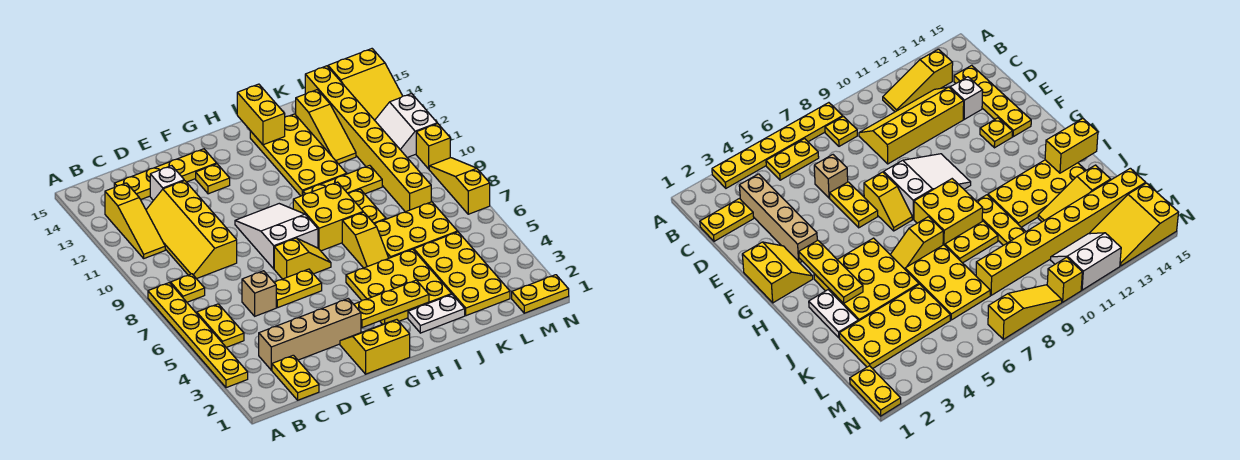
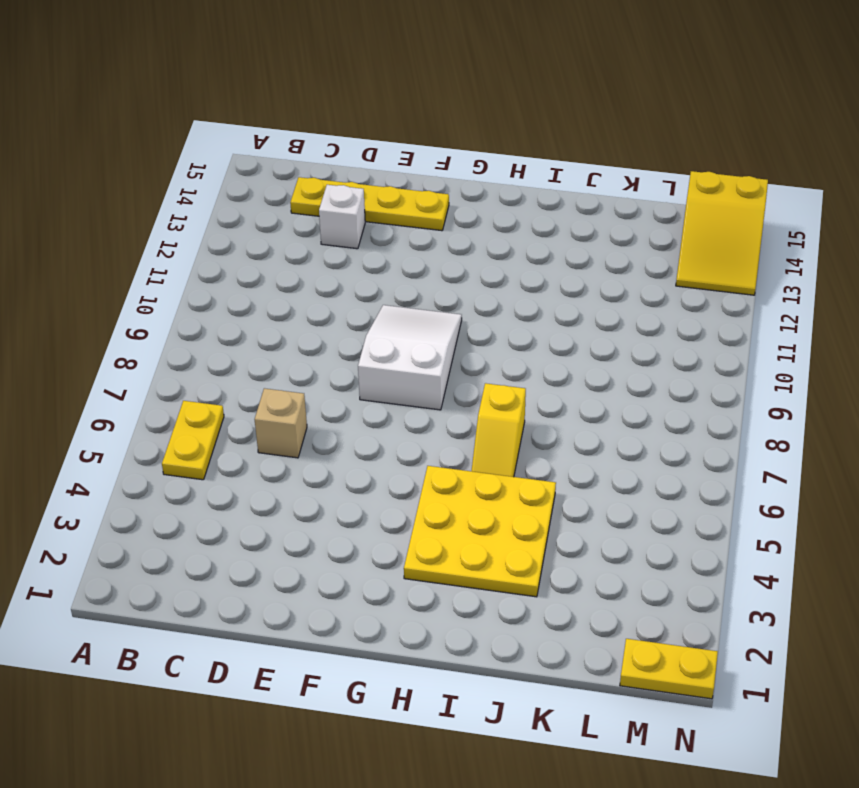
none -> yellow 1x6 plate [148,283,248,388]
none -> yellow 1x1 plate [171,274,205,302]
none -> yellow 1x3 slope [105,183,165,258]
none -> yellow 1x2 plate [272,355,319,400]

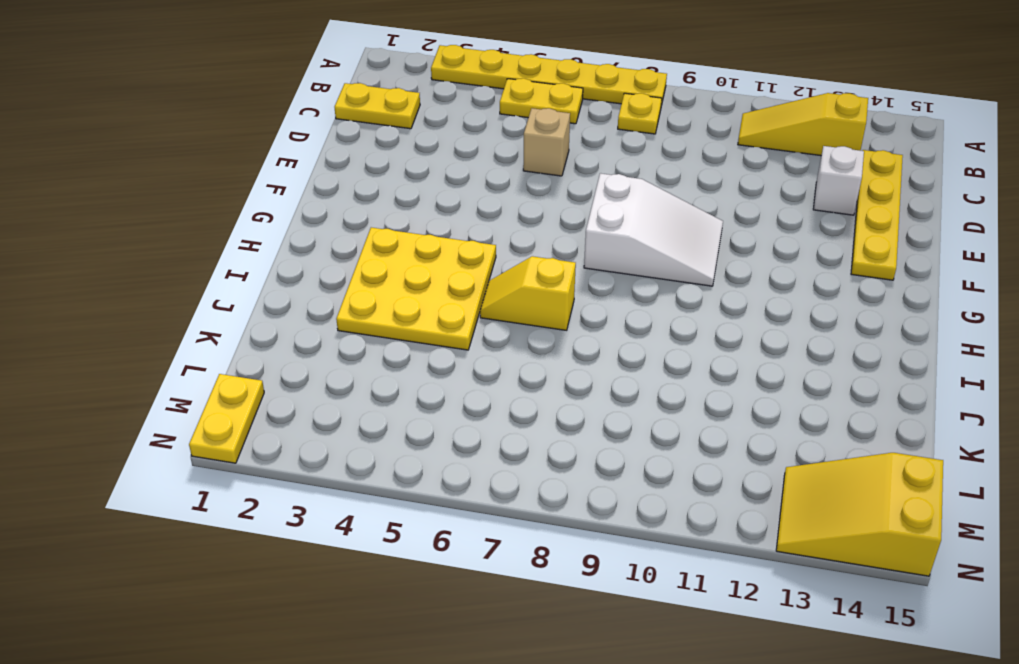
none -> tan 1x4 brick [259,299,361,370]
none -> yellow 2x4 slope [146,181,237,279]
none -> yellow 1x2 plate [274,269,322,308]
none -> yellow 2x2 slope [340,320,410,374]

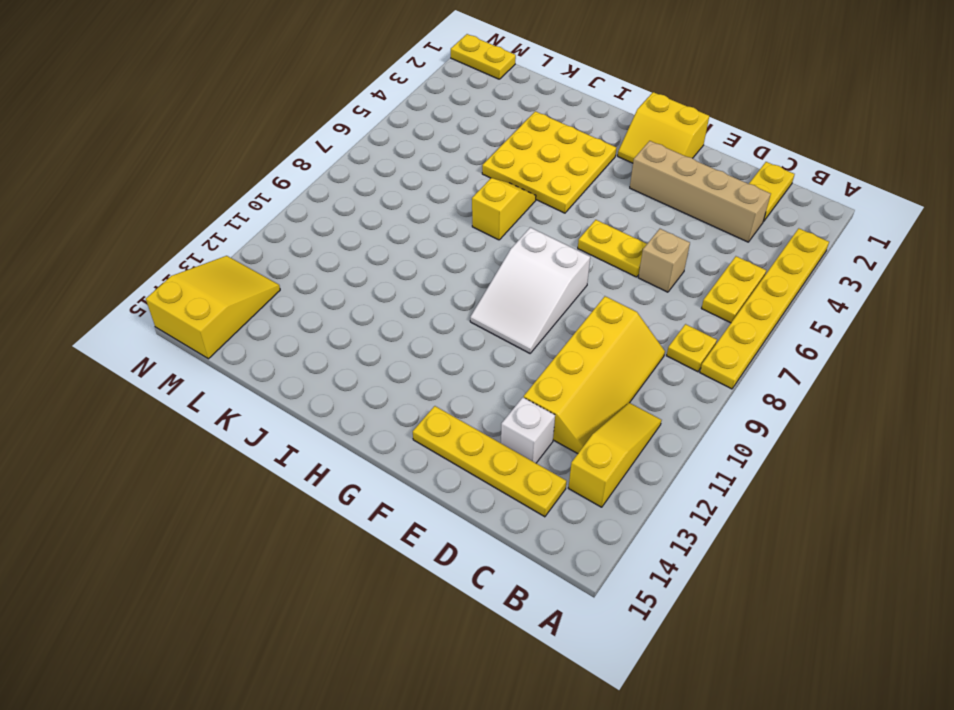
none -> yellow 1x2 slope [274,238,331,279]
none -> yellow 1x1 plate [196,164,230,194]
none -> yellow 2x2 brick [293,182,363,251]
none -> white 1x2 plate [408,295,465,333]

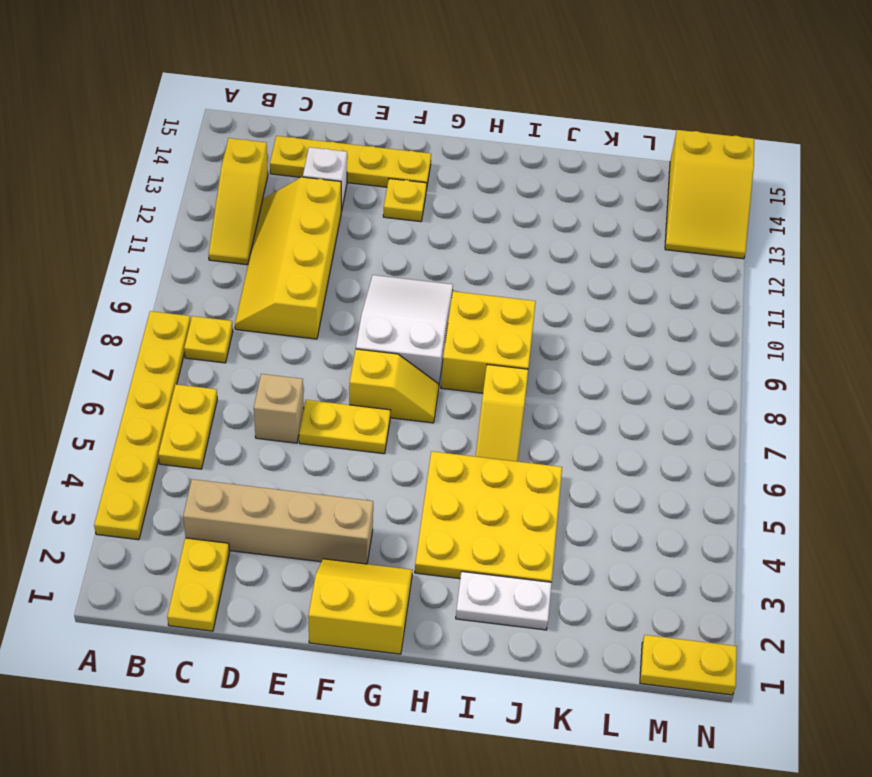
none -> yellow 1x3 plate [303,165,382,195]
none -> yellow 2x4 plate [250,114,347,196]
none -> yellow 2x3 plate [375,202,458,258]
none -> yellow 1x2 plate [349,189,386,224]

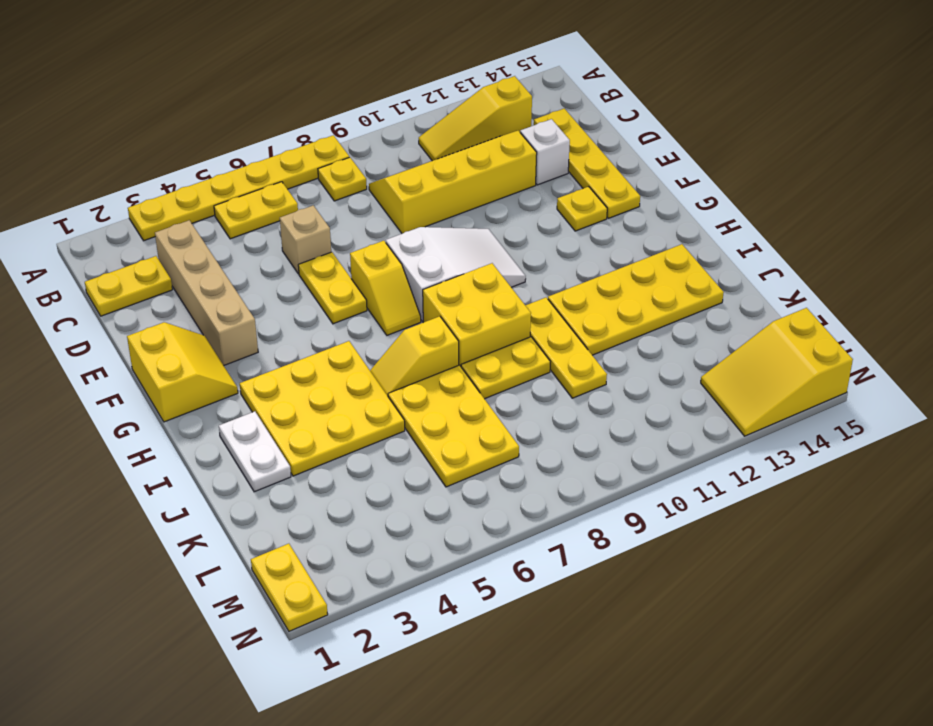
none -> yellow 2x4 plate [414,232,510,316]
none -> yellow 1x3 slope [296,90,356,164]
none -> yellow 1x8 brick [305,66,431,212]
none -> white 2x2 slope [375,94,437,157]

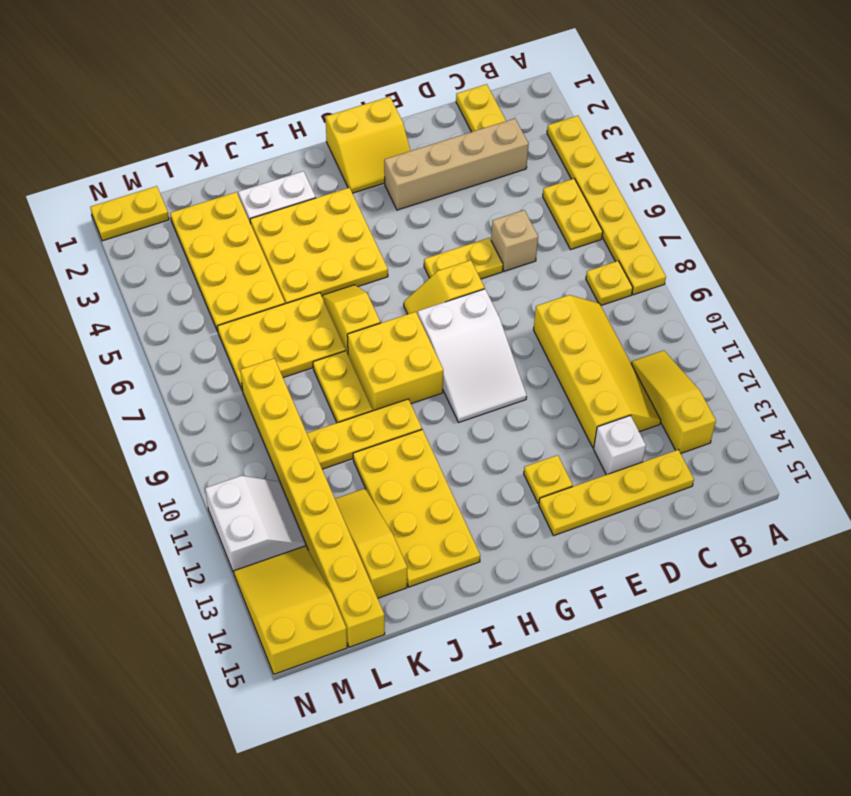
none -> yellow 1x3 slope [429,158,490,214]
none -> yellow 1x1 brick [416,124,450,169]
none -> yellow 1x3 plate [354,280,429,328]
none -> yellow 1x2 brick [237,84,285,145]

